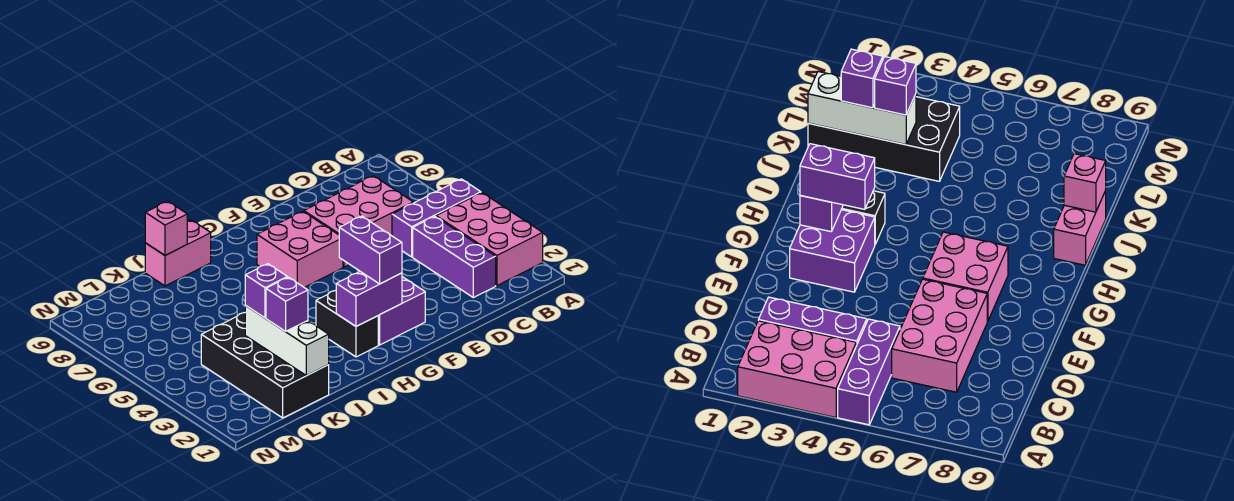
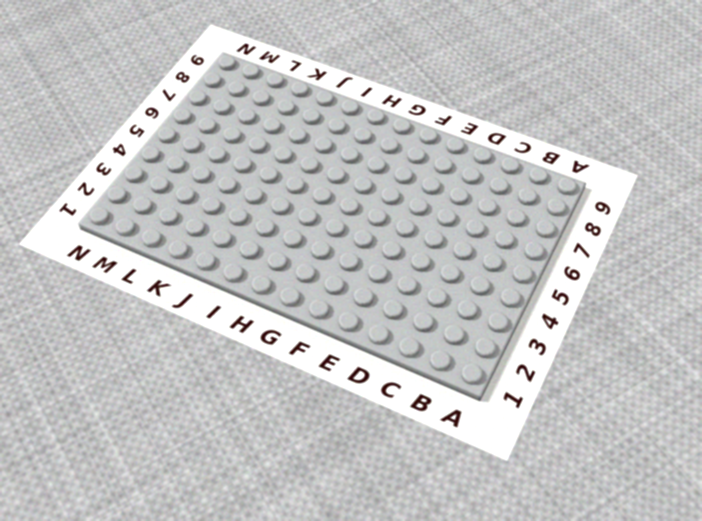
none -> pink 2x3 brick [436,193,543,286]
none -> purple 1x3 brick [392,179,481,257]
none -> purple 1x3 brick [413,216,496,298]

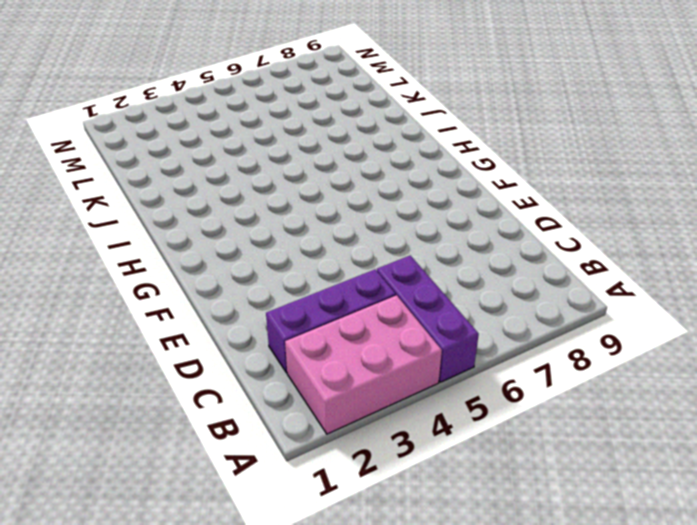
none -> pink 2x3 brick [304,176,413,267]
none -> purple 2x2 brick [378,277,425,345]
none -> pink 2x2 brick [257,211,343,287]

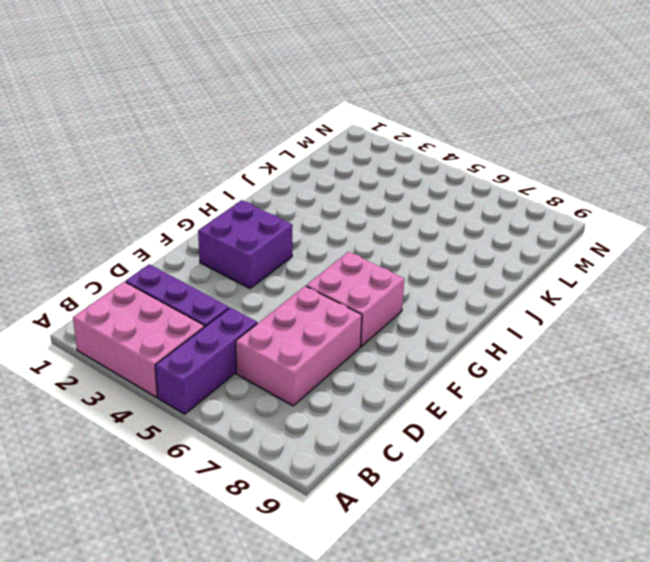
none -> black 1x2 brick [316,291,378,357]
none -> pink 1x2 brick [145,220,211,286]
none -> black 2x4 brick [201,313,329,418]

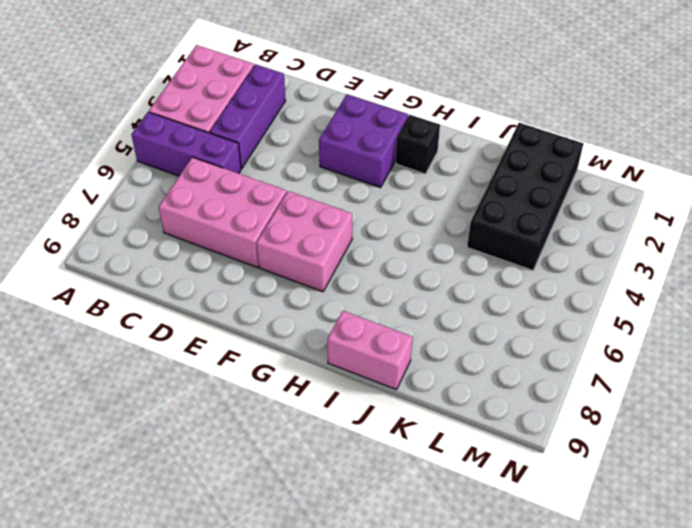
black 1x1 brick [396,115,440,174] -> black 1x2 brick [316,291,378,357]
none -> purple 1x2 brick [336,272,402,326]
none -> pink 1x1 brick [145,201,187,255]
none -> white 1x3 brick [245,305,329,376]

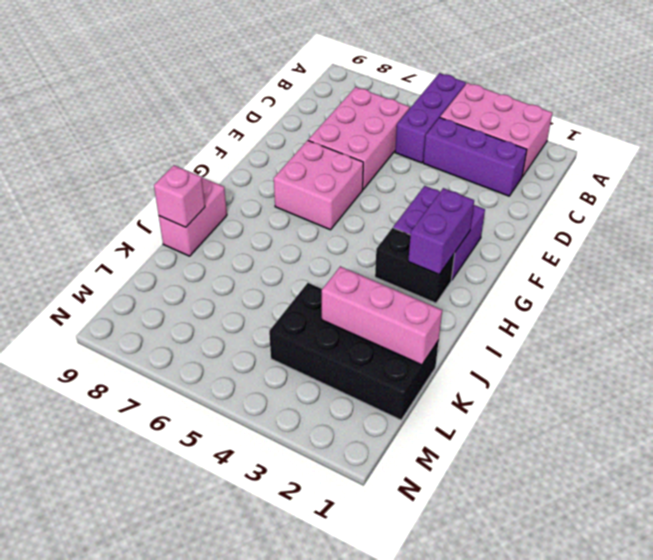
pink 1x3 brick [322,266,442,365] -> white 1x3 brick [245,305,329,376]
none -> purple 1x2 brick [339,216,402,284]
none -> purple 1x1 brick [266,277,308,331]
none -> purple 1x1 brick [245,264,287,318]

